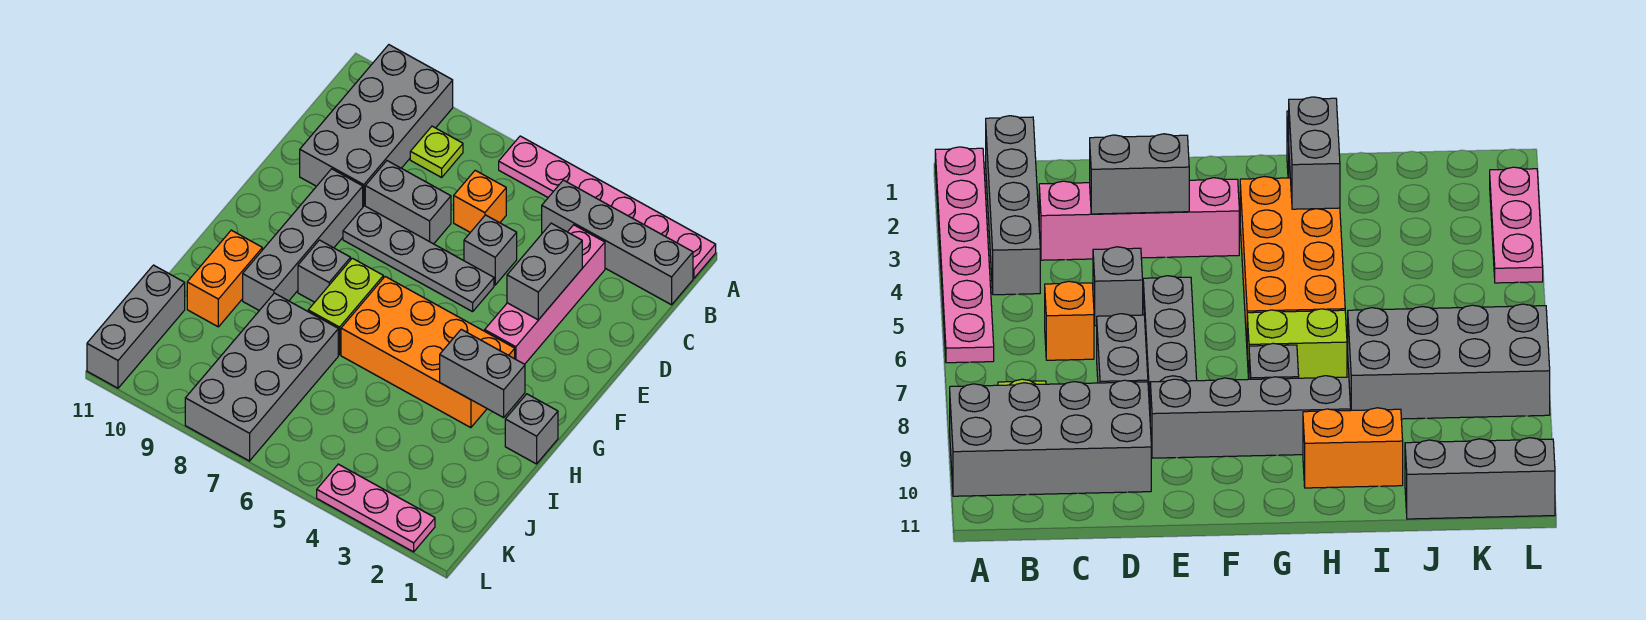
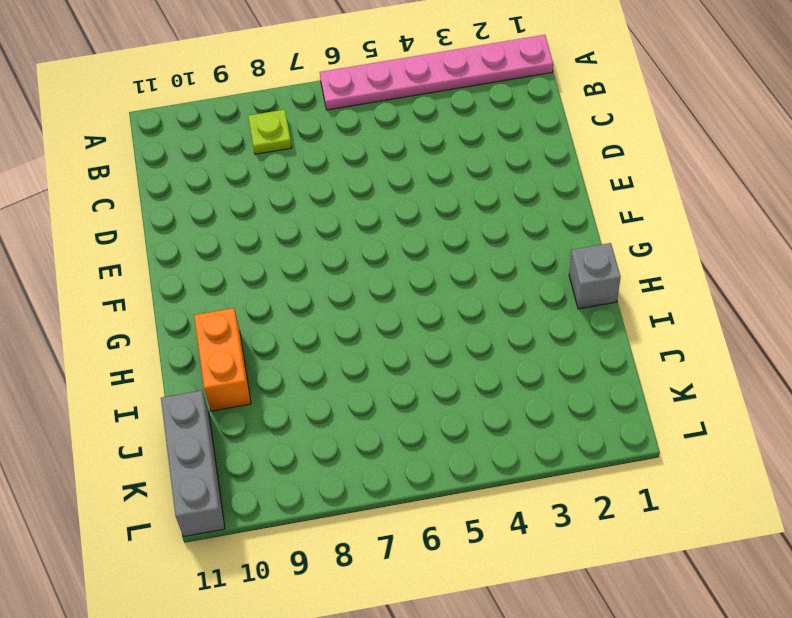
none -> grey 2x4 brick [300,45,453,207]
none -> grey 1x4 brick [542,180,693,305]
none -> pink 1x4 brick [485,225,605,364]

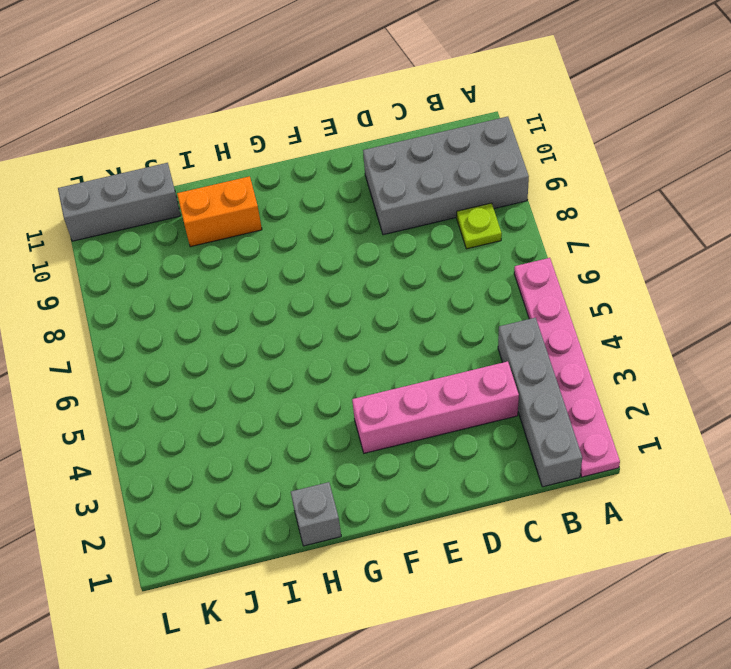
none -> orange 1x1 brick [454,170,506,232]
none -> grey 1x1 brick [464,215,517,285]
none -> grey 1x2 brick [365,161,451,244]

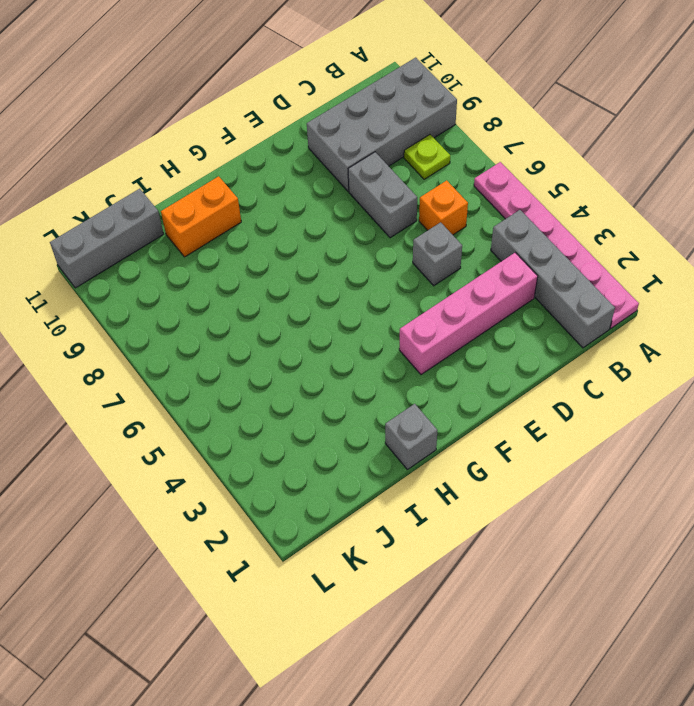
none -> grey 1x4 plate [343,206,494,312]
none -> grey 1x4 brick [243,169,363,311]
none -> orange 2x4 brick [341,277,515,428]

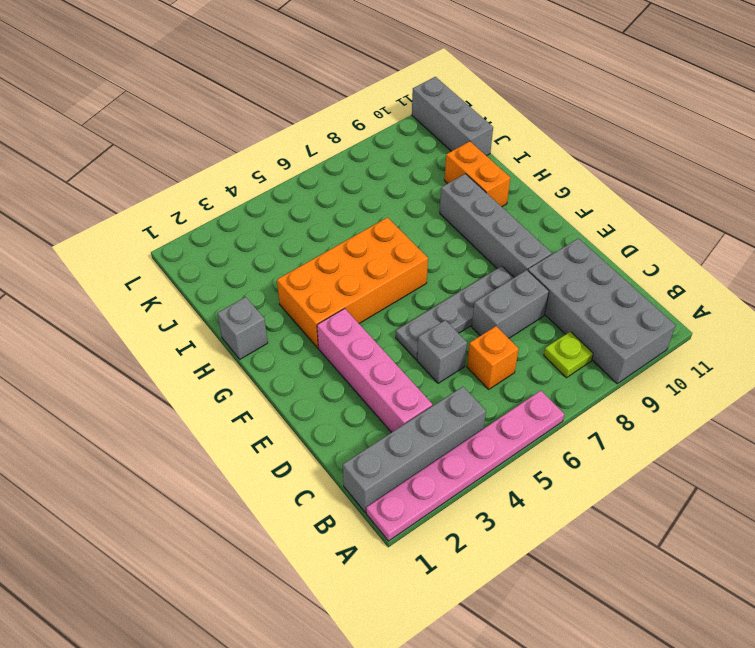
none -> lime 1x2 brick [308,258,383,355]
none -> grey 1x1 brick [298,240,351,302]
none -> grey 2x4 brick [185,293,338,461]

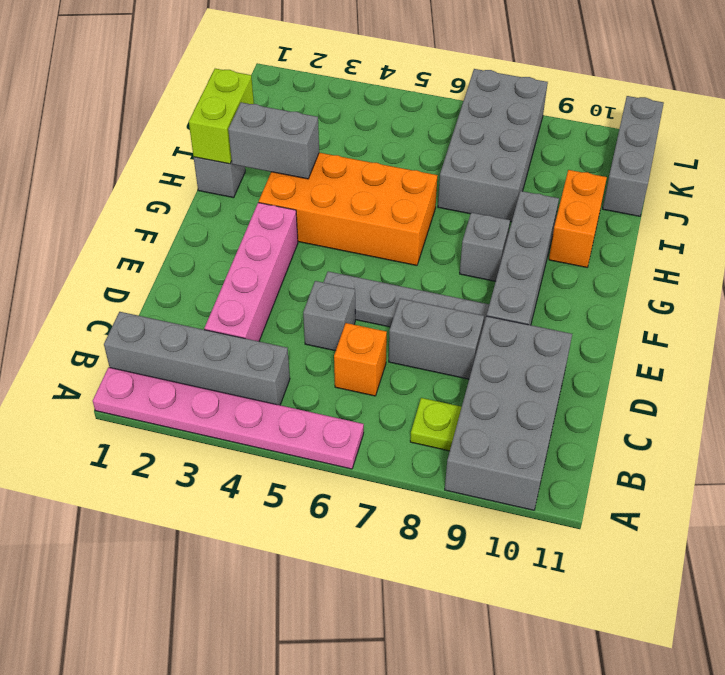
lime 1x2 brick [189,69,254,164] -> lime 1x2 brick moved to [308,258,383,355]
none -> pink 1x3 plate [317,464,435,552]
none -> grey 1x2 brick [507,223,582,320]

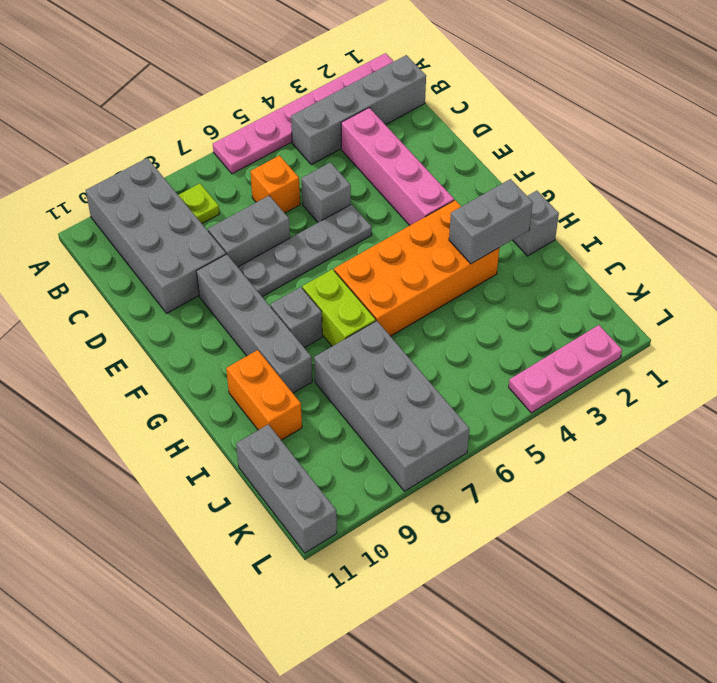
none -> grey 1x2 brick [507,223,582,320]

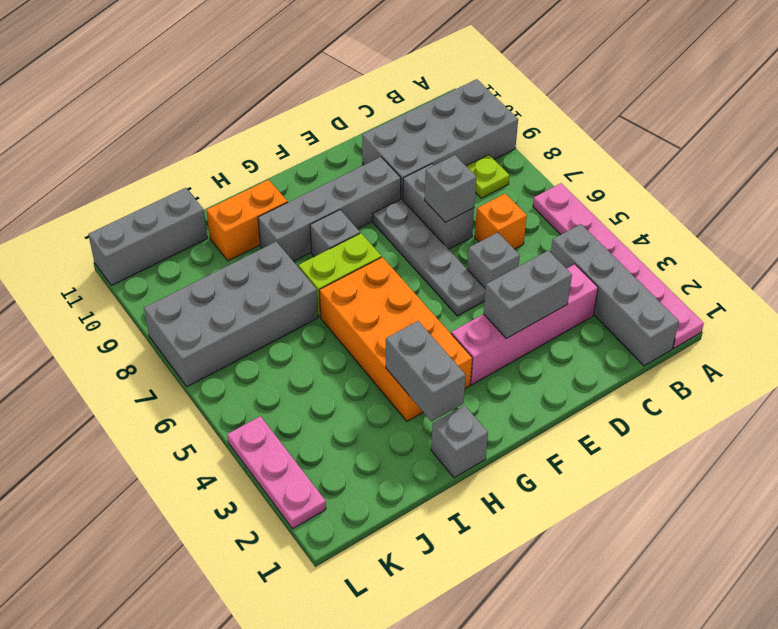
grey 1x1 brick [425,155,476,222] -> none

